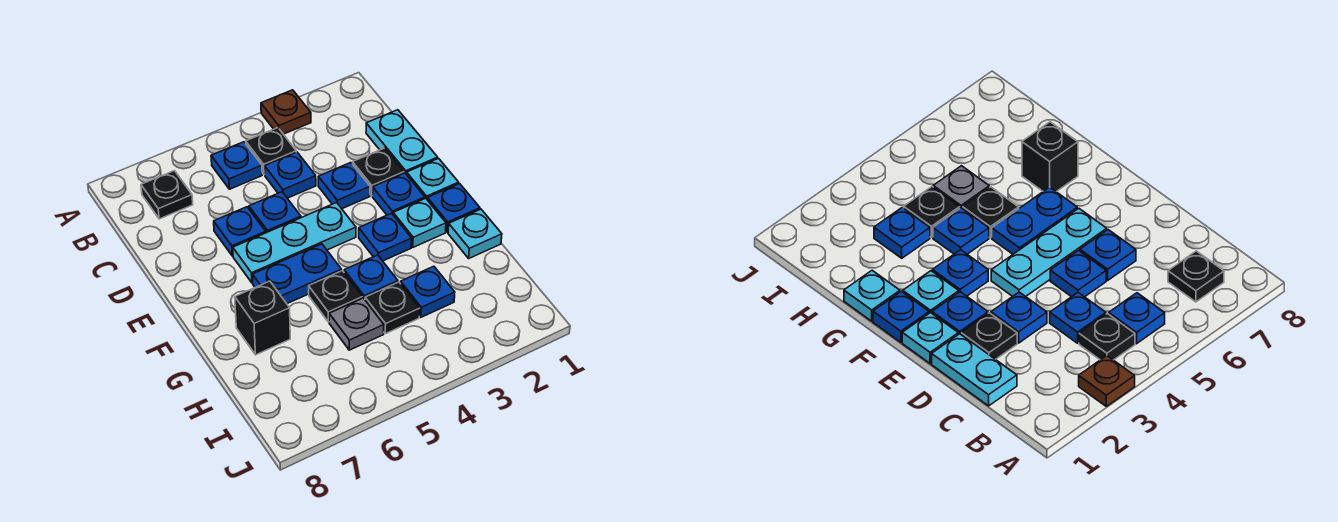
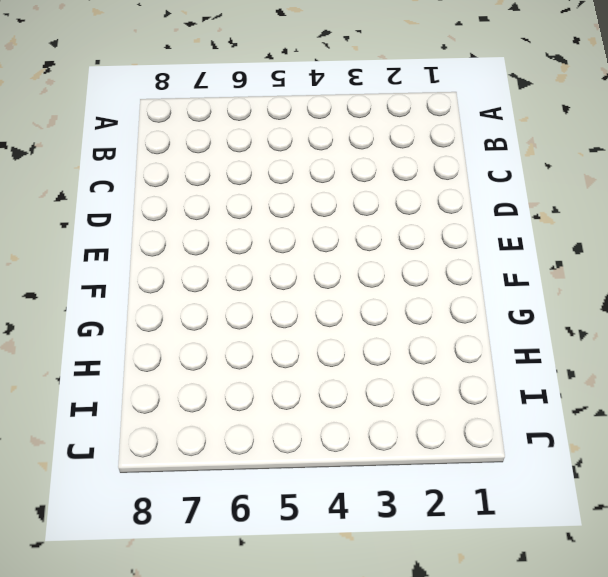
none -> brown 1x1 plate [261,90,311,134]
none -> black 1x1 plate [246,128,296,175]
none -> blue 1x1 plate [211,142,262,189]

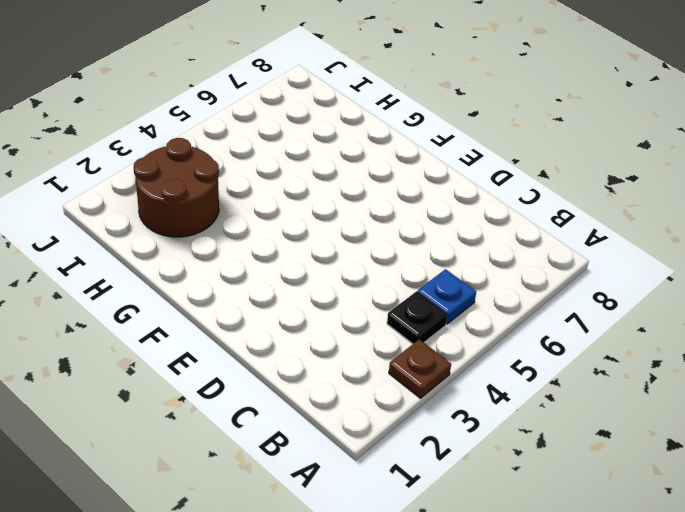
brown 2x2 round brick [134,138,219,237] -> blue 1x1 plate [401,266,455,317]
none -> black 1x1 plate [141,171,193,219]
none -> cyan 1x2 plate [366,110,438,175]
none -> blue 1x1 plate [265,152,316,198]

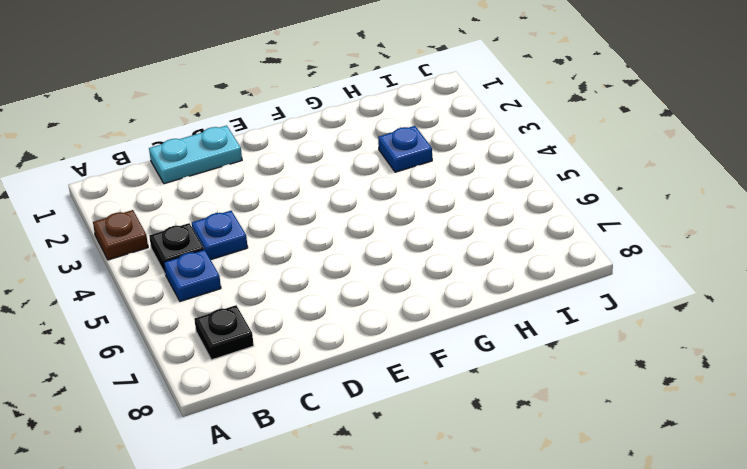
none -> black 1x1 plate [353,148,404,196]
none -> blue 1x1 plate [318,163,370,209]
none -> blue 1x1 plate [249,192,301,233]

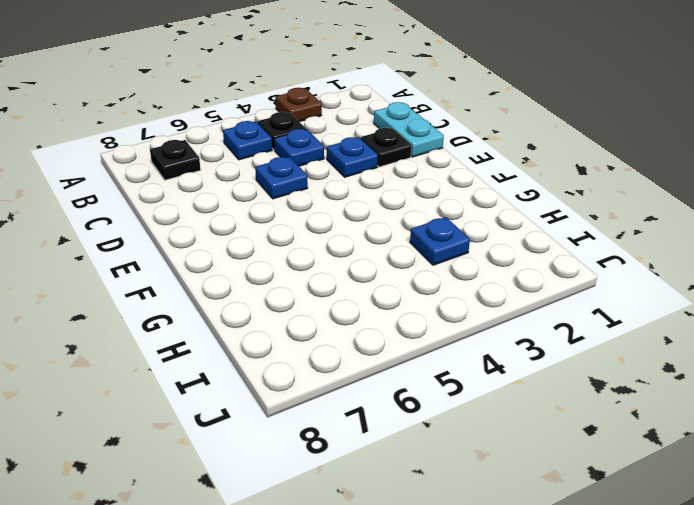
none -> blue 1x1 plate [214,207,266,256]
none -> cyan 1x1 plate [407,159,459,199]
none -> blue 1x1 plate [373,173,425,215]

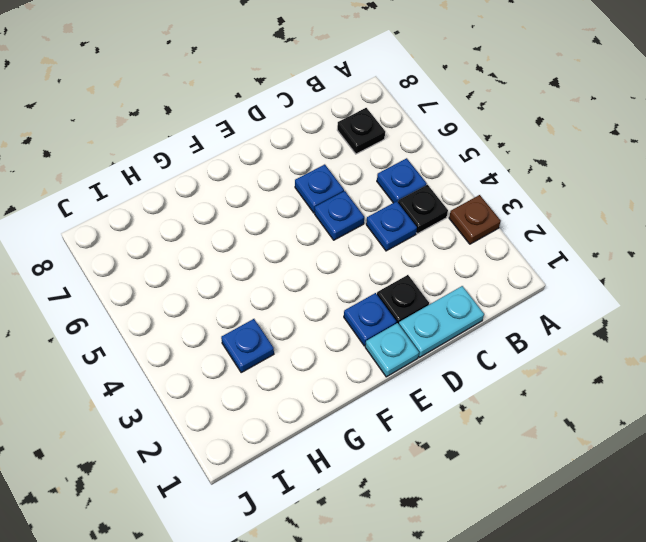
none -> blue 1x1 plate [318,163,370,209]
none -> cyan 1x3 plate [233,203,356,283]
none -> blue 1x1 plate [427,184,480,232]

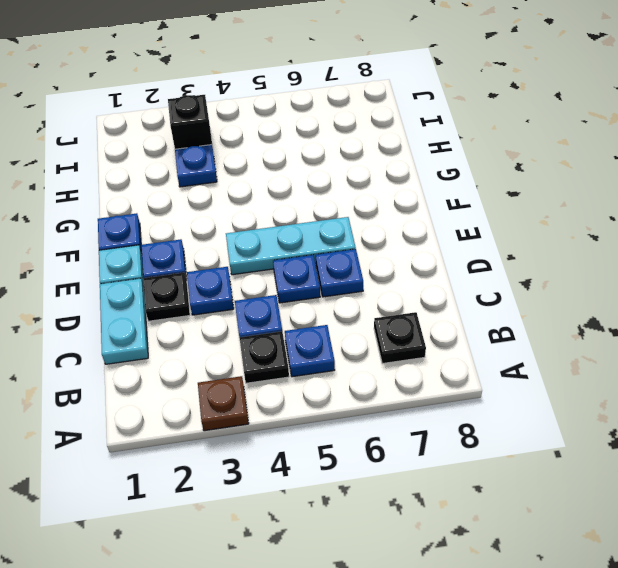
black 1x1 brick [168,95,213,149] -> black 1x1 brick moved to [235,281,290,355]
none -> cyan 1x1 plate [393,198,446,247]
none -> blue 1x1 plate [359,213,412,261]
none -> blue 1x2 plate [252,244,342,304]

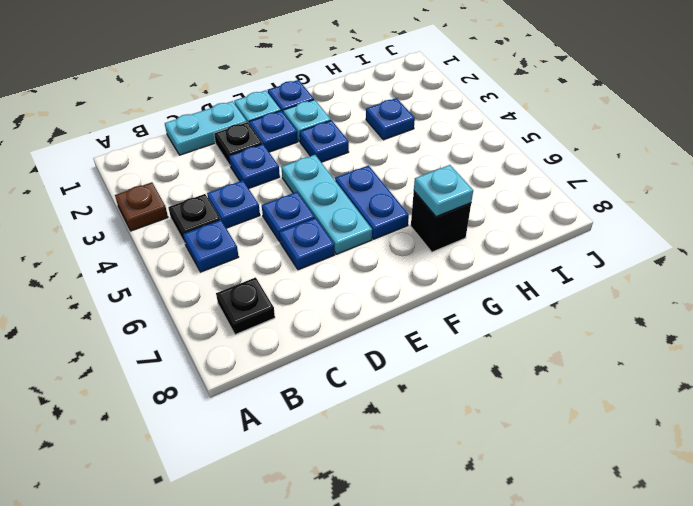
cyan 1x1 plate [414,165,473,217] -> cyan 1x1 plate moved to [448,209,502,258]
none -> blue 1x1 plate [344,255,398,299]
none -> black 1x1 plate [309,271,362,322]
none -> black 1x1 plate [365,282,420,334]

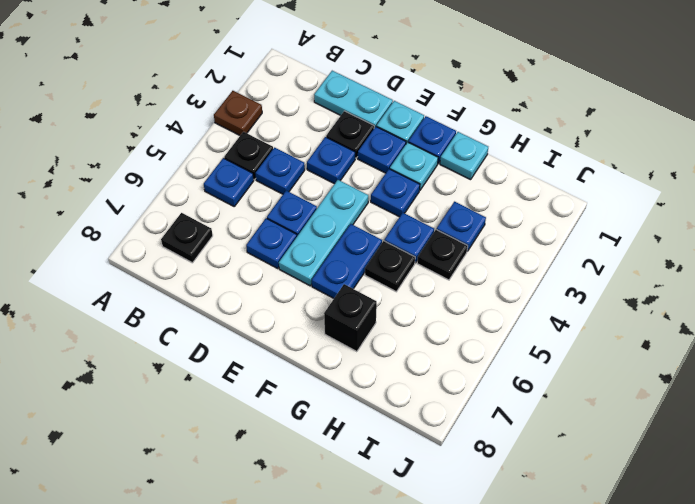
none -> grey 1x1 plate [329,298,384,350]

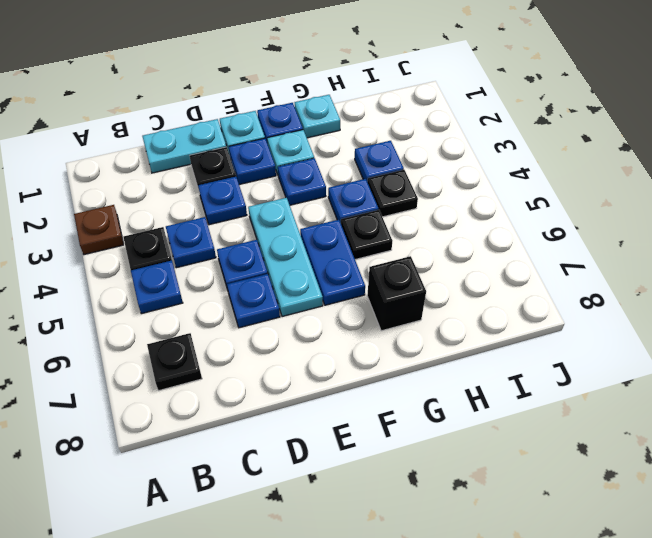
none -> grey 1x1 plate [329,298,384,350]

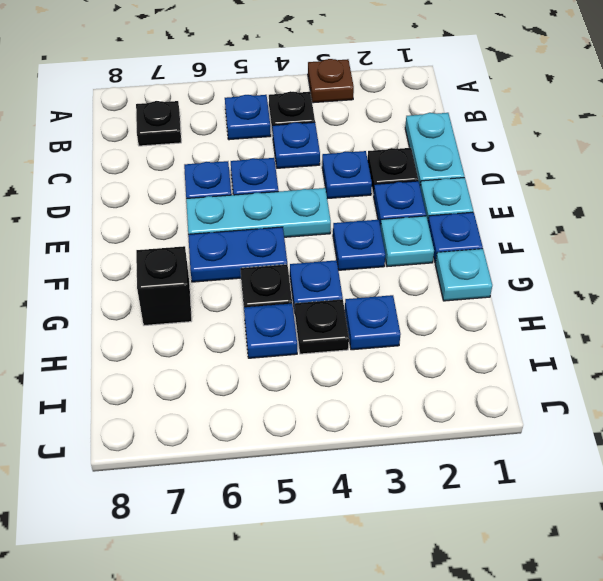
blue 1x1 plate [244,304,297,358] -> grey 1x1 plate [329,298,384,350]

